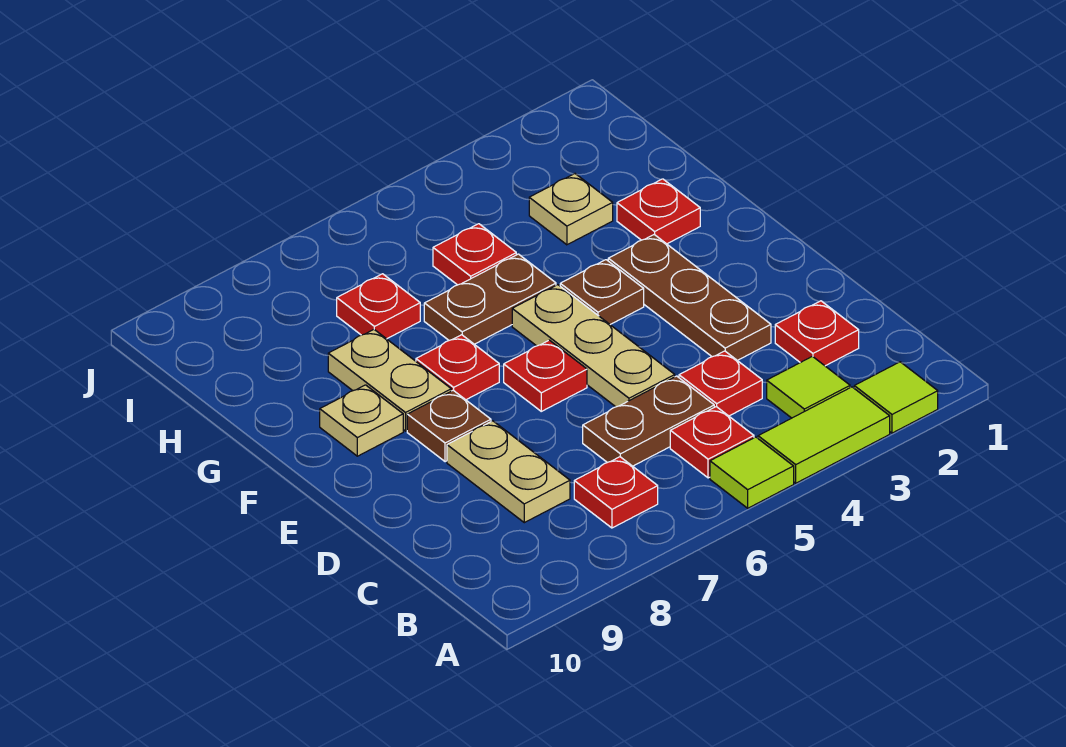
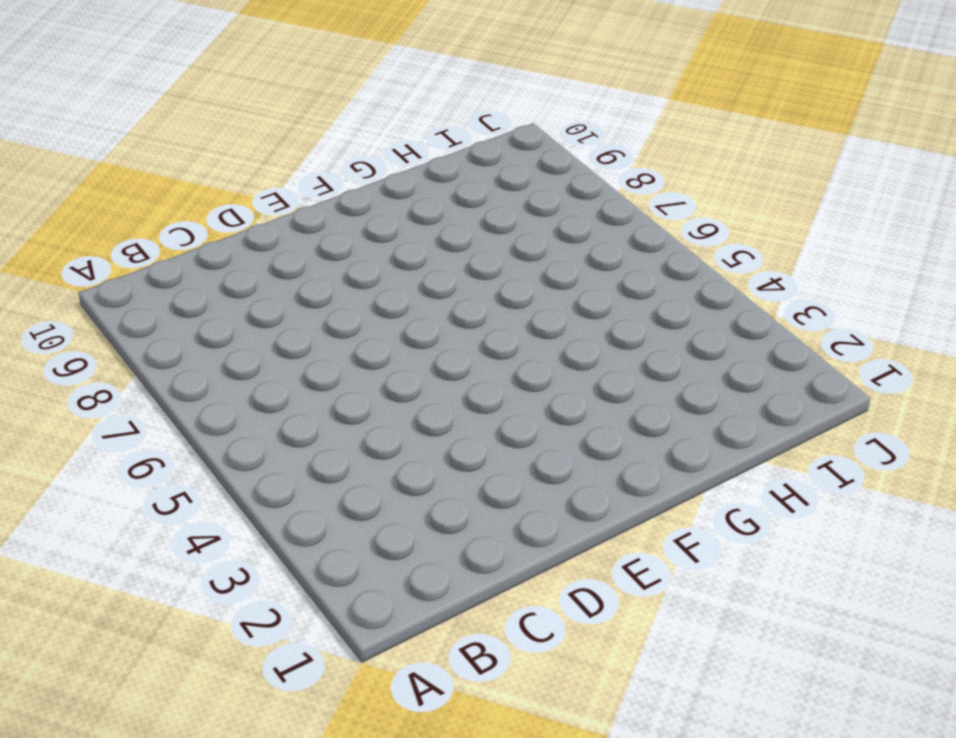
none -> lime 1x1 tile [854,362,938,433]
none -> lime 1x2 tile [758,387,890,483]
none -> lime 1x1 tile [710,437,794,508]

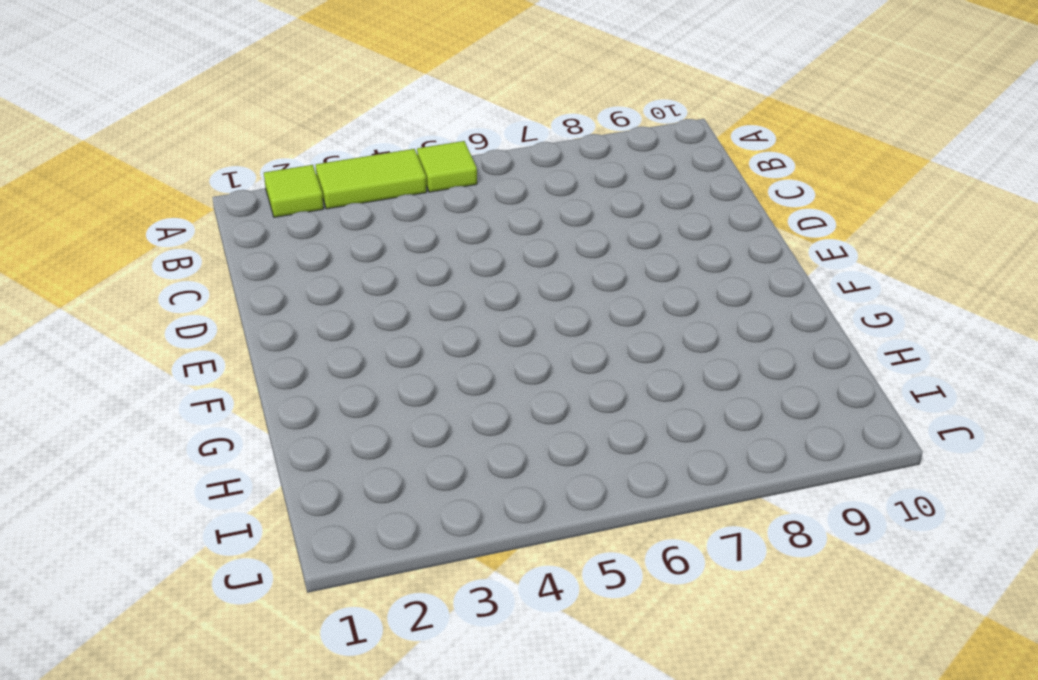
none -> lime 1x1 tile [767,356,850,418]
none -> red 1x1 plate [670,407,754,478]
none -> red 1x1 plate [574,457,658,528]

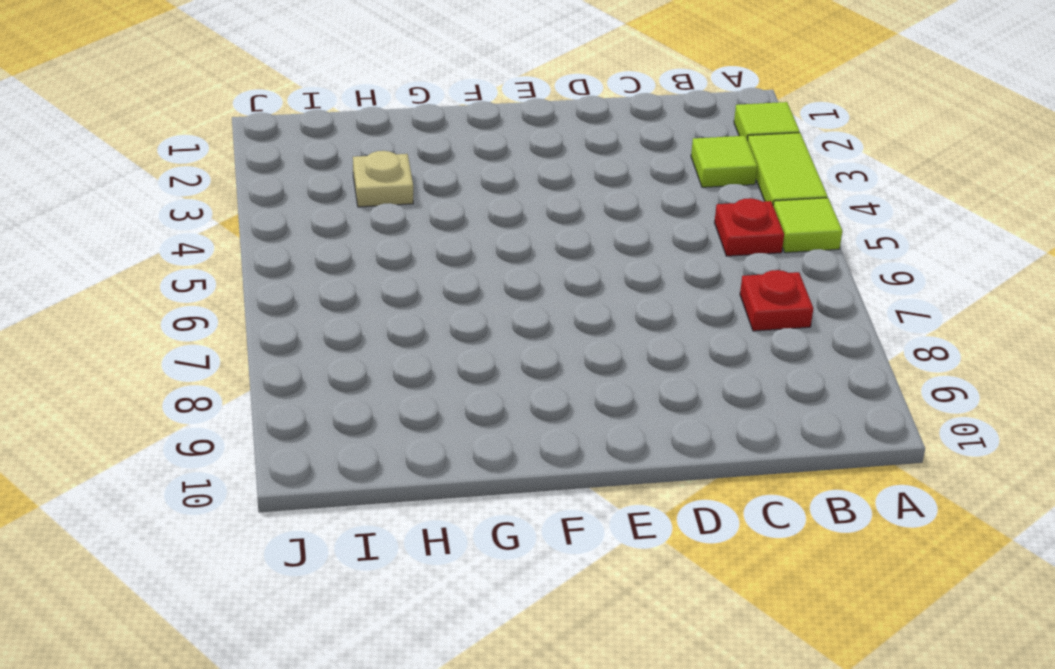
none -> red 1x1 plate [775,301,859,366]
none -> red 1x1 plate [679,351,762,416]
none -> brown 1x2 plate [583,376,714,466]

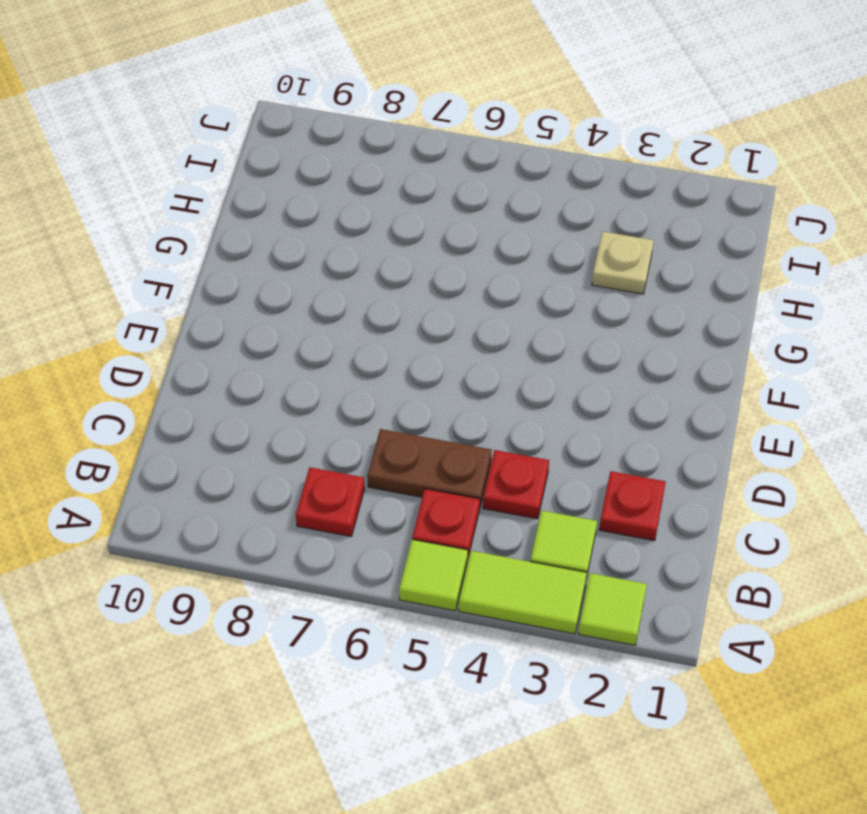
none -> tan 1x2 plate [447,421,570,523]
none -> brown 1x3 plate [608,235,771,361]
none -> tan 1x3 plate [512,285,675,407]

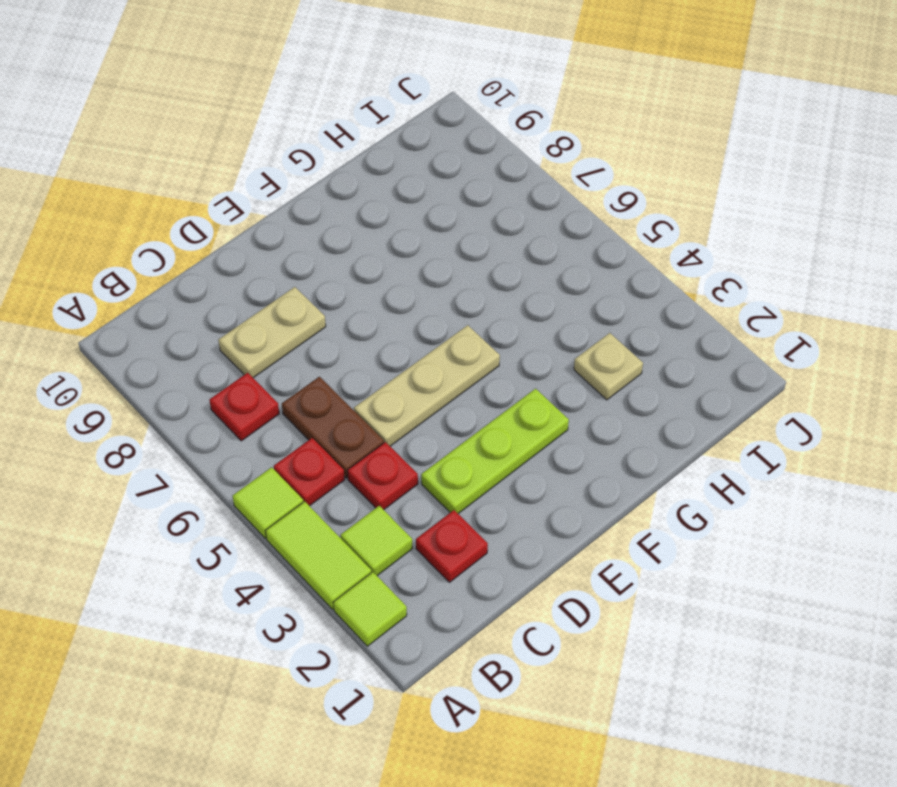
lime 1x3 plate [421,389,569,514] -> brown 1x3 plate [608,235,771,361]
none -> red 1x1 plate [504,340,587,411]
none -> brown 1x1 plate [407,390,491,462]
none -> brown 1x1 plate [560,260,644,324]

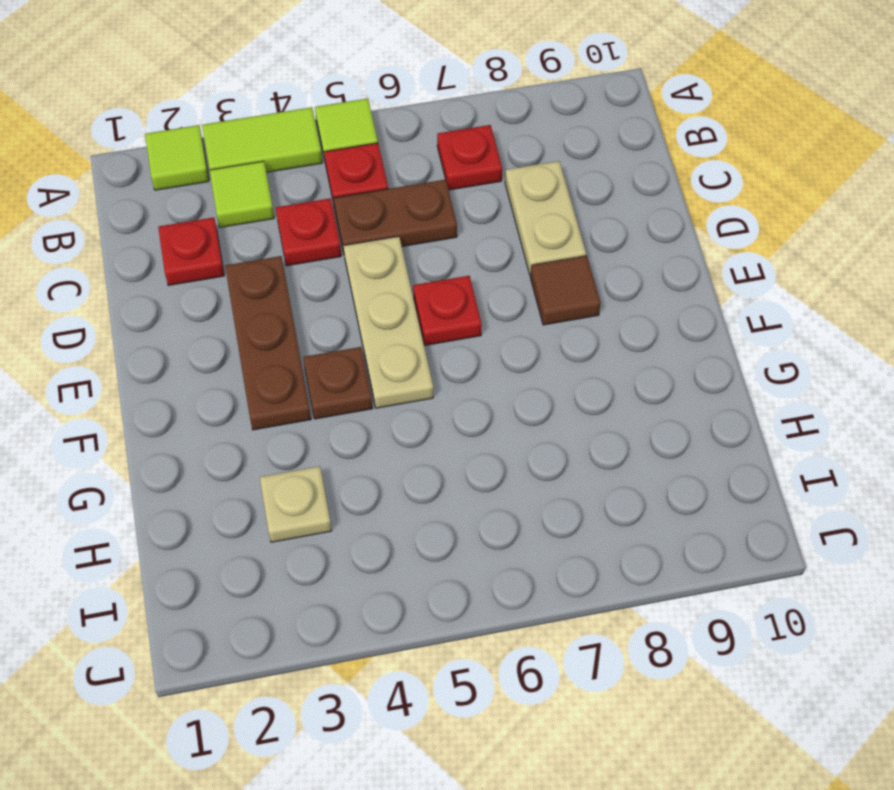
brown 1x1 tile [530,256,601,325] -> brown 1x1 plate [407,390,491,462]
none -> red 1x1 plate [416,335,499,400]
none -> tan 1x2 plate [328,330,451,431]
none -> tan 1x1 plate [320,385,403,456]

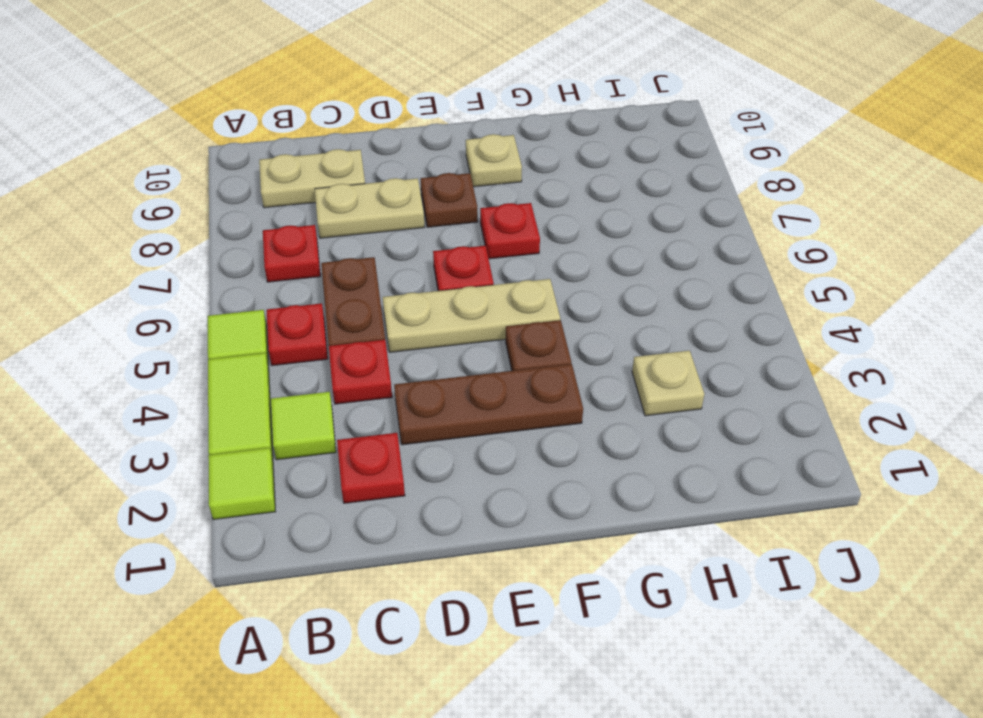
tan 1x2 plate [259,149,365,208] -> tan 1x2 plate moved to [328,330,451,431]
none -> red 1x1 plate [617,179,700,244]
none -> brown 1x2 plate [424,254,556,344]
none -> red 1x1 plate [433,224,516,285]

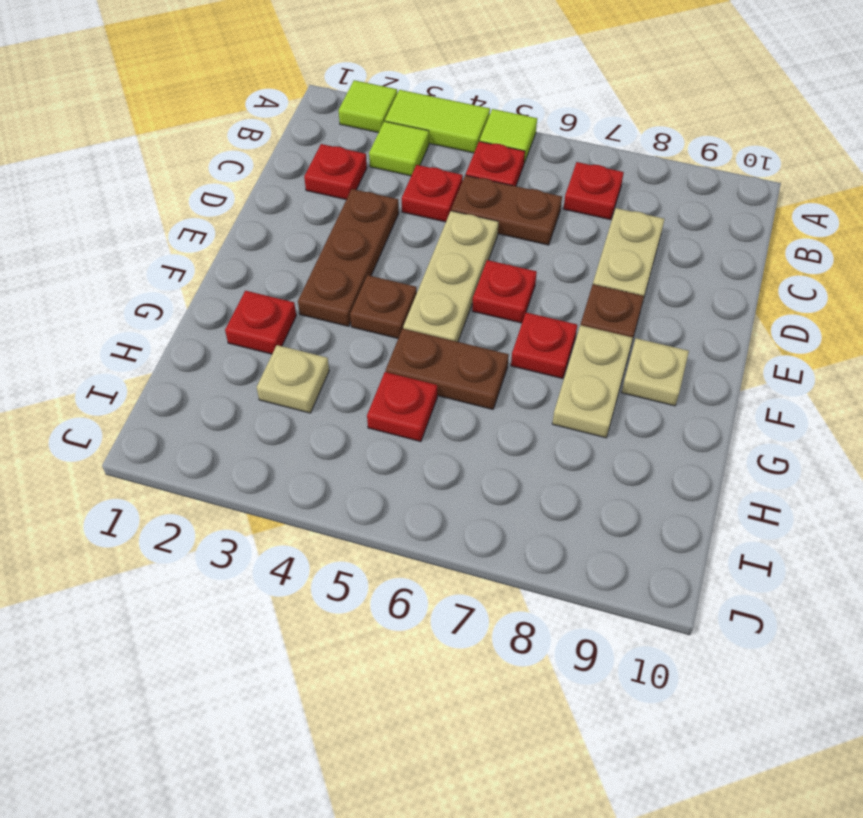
none -> red 1x1 plate [337,274,420,339]

